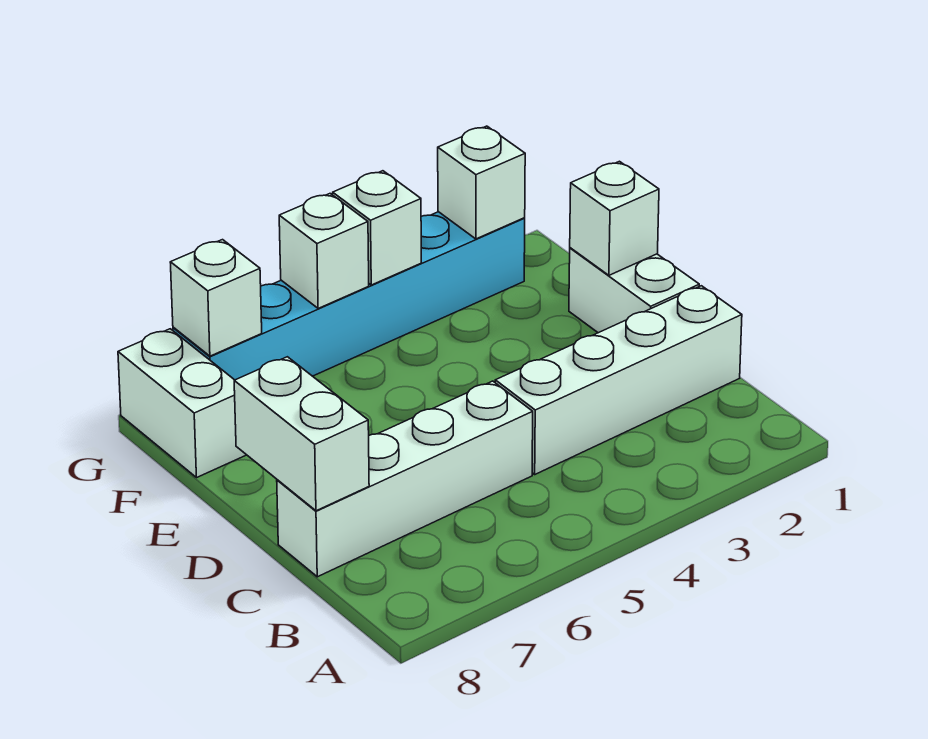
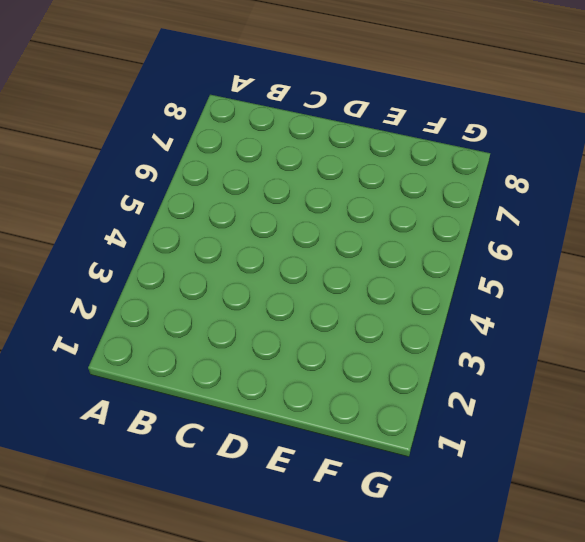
none -> white 1x4 brick [495,286,742,474]
none -> white 1x4 brick [277,381,533,577]

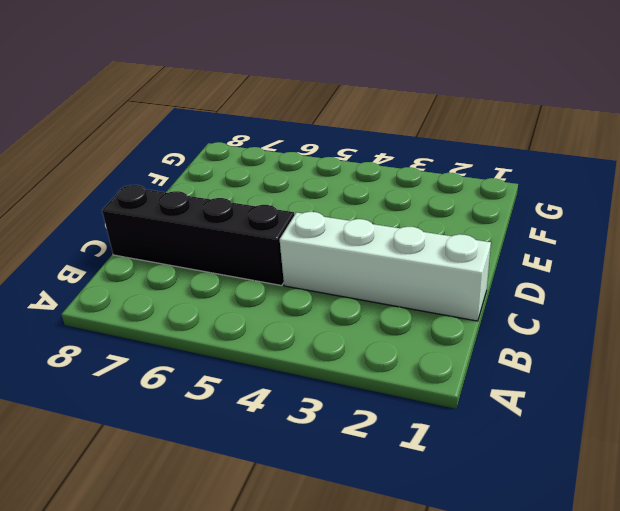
black 1x4 brick [102,185,294,286] -> white 1x4 brick [277,381,533,577]
none -> white 1x2 brick [569,248,699,333]
none -> white 1x2 brick [118,329,246,477]

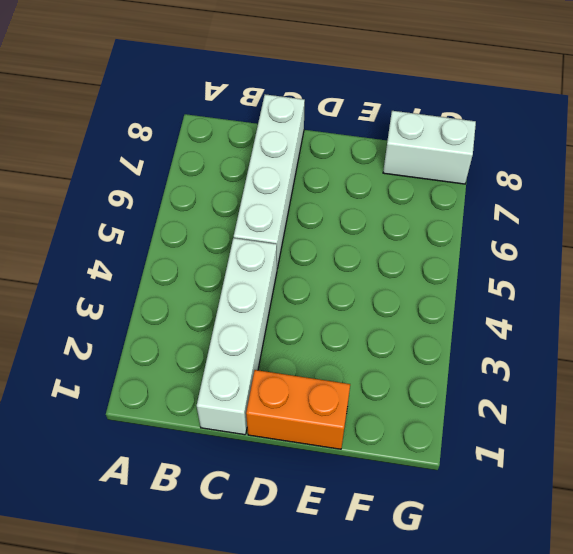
orange 1x2 brick [246,370,350,449] -> white 1x2 brick [569,248,699,333]
none -> cyan 1x6 brick [173,212,525,380]
none -> white 1x2 brick [234,357,369,511]

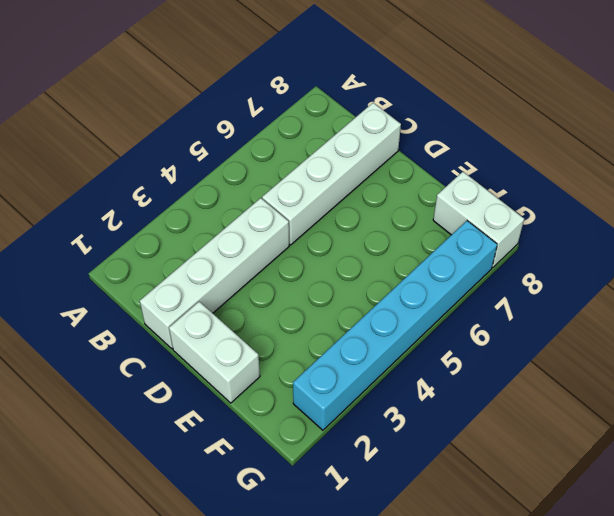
none -> white 1x2 brick [234,357,369,511]
none -> white 1x1 brick [570,161,659,275]

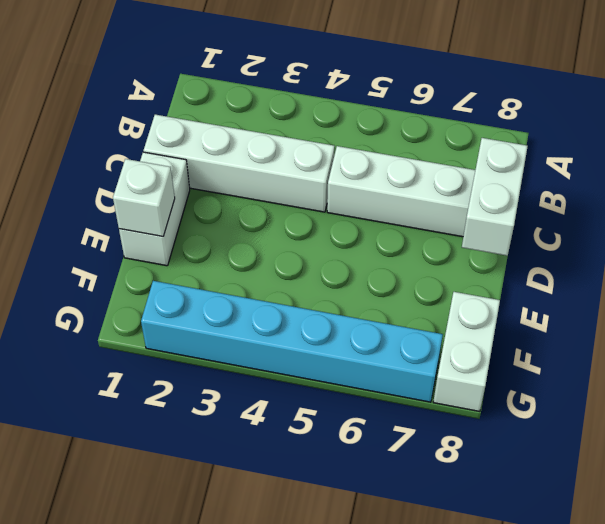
none -> white 1x1 brick [438,126,525,239]
none -> white 1x1 brick [333,171,421,285]

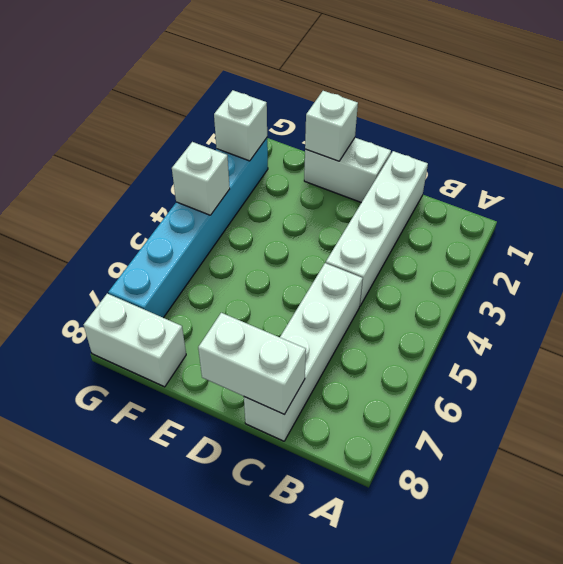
none -> white 1x1 brick [279,194,369,308]
none -> white 1x1 brick [170,240,262,356]

